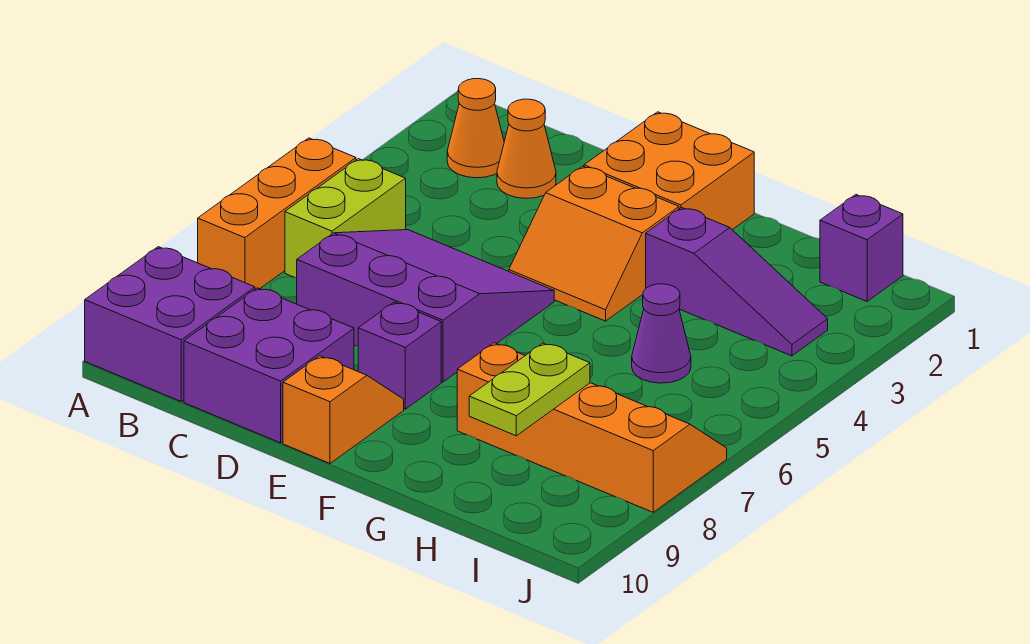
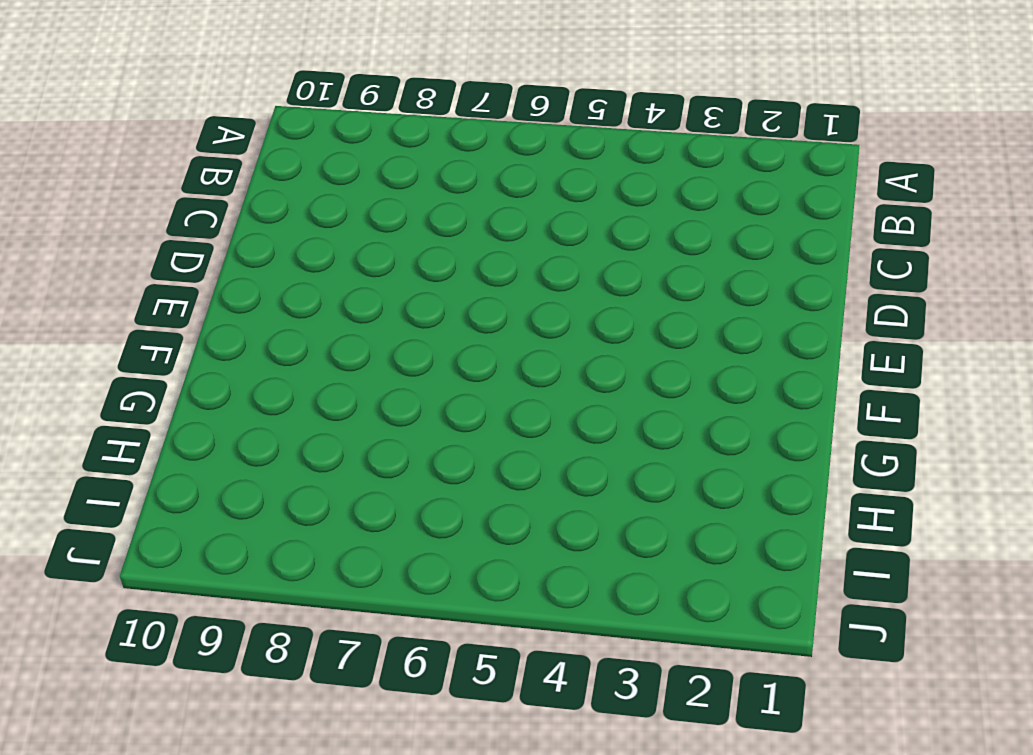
none -> orange 1x3 brick [198,138,356,289]
none -> purple 2x2 brick [85,247,255,401]
none -> orange 1x1 cone [447,79,504,178]

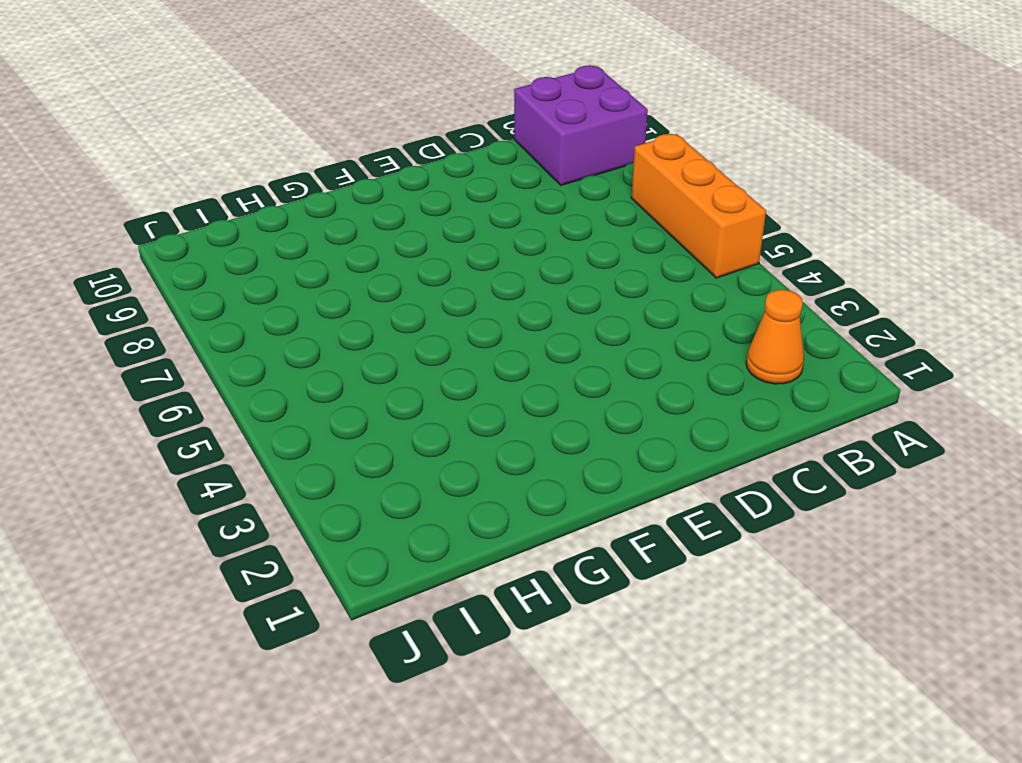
none -> lime 1x2 brick [285,159,406,278]
none -> orange 1x1 cone [497,99,556,198]
none -> purple 3x3 slope [297,230,554,382]

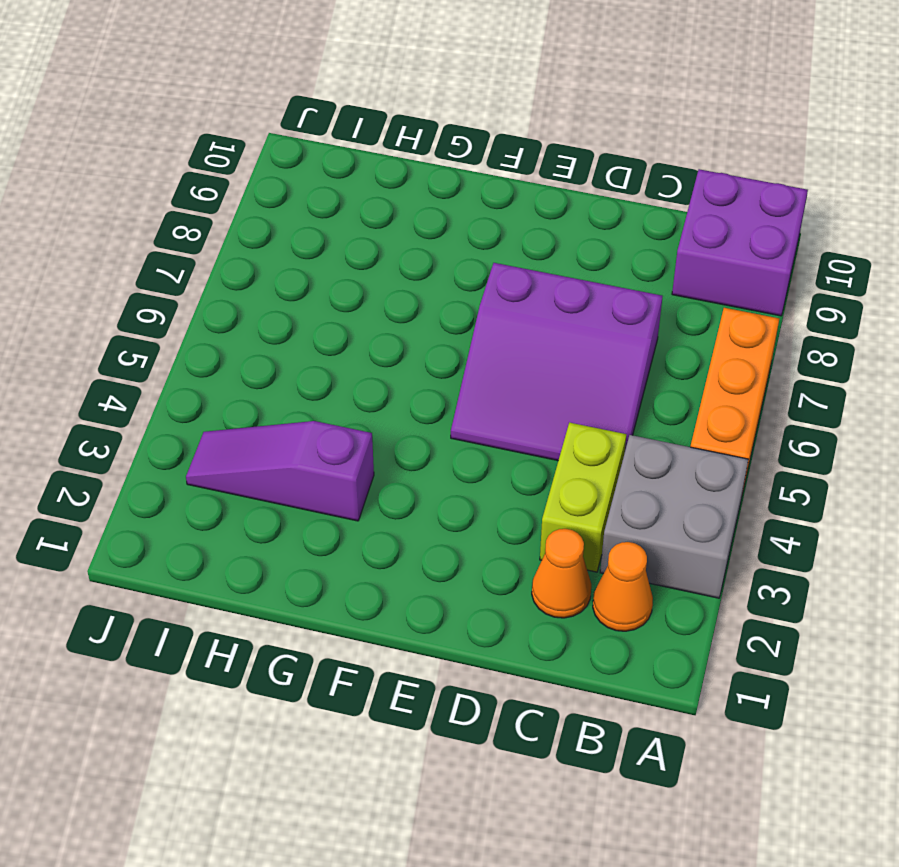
grey 2x2 brick [600,435,748,598] -> none
lime 1x2 brick [540,422,626,572] -> lime 1x2 brick moved to [285,159,406,278]
none -> purple 2x2 brick [184,288,354,443]
none -> orange 2x2 brick [584,112,754,230]
none -> orange 2x2 slope [509,166,679,321]

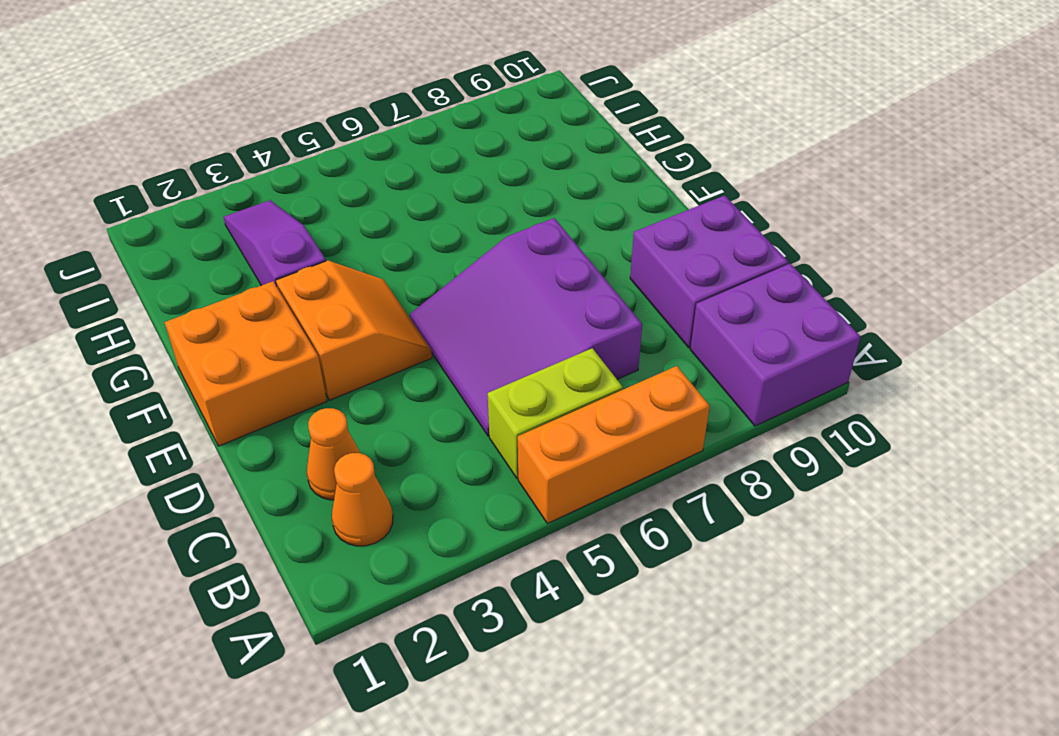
none -> purple 1x1 brick [358,302,441,409]
none -> orange 1x2 slope [283,356,404,463]
none -> orange 2x4 slope [457,343,727,512]

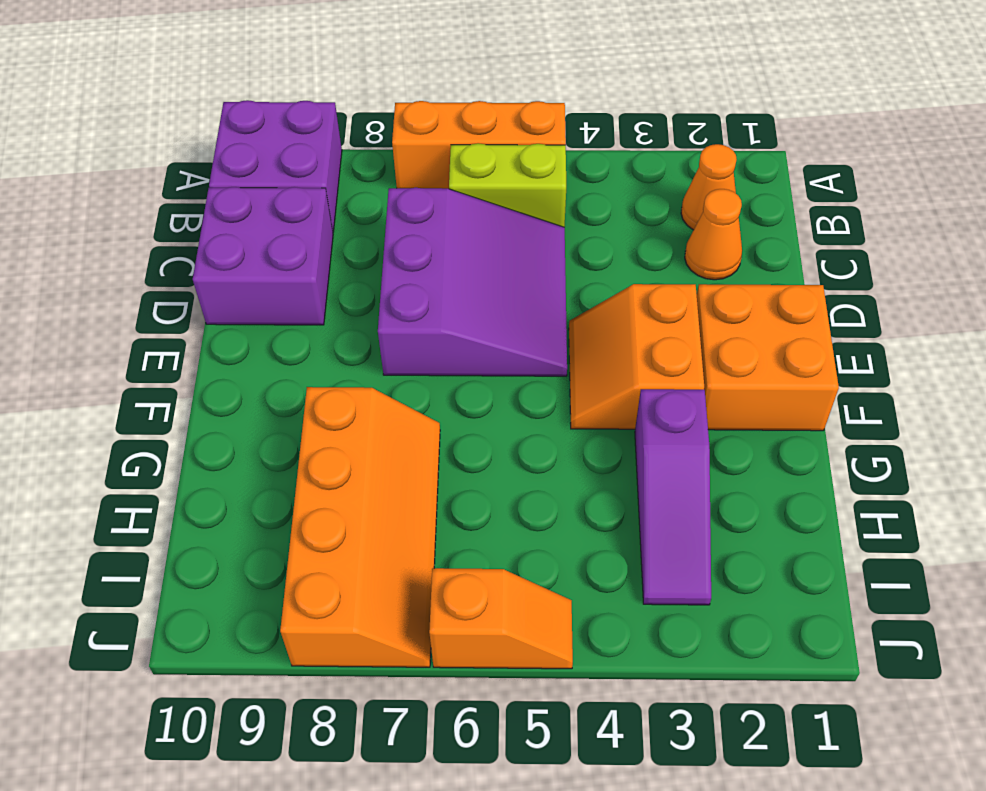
orange 1x2 slope [429,568,573,669] -> orange 1x2 slope moved to [283,356,404,463]
none -> purple 1x1 brick [358,302,441,409]
none -> purple 1x1 cone [632,284,691,383]
none -> purple 1x1 brick [820,195,903,301]

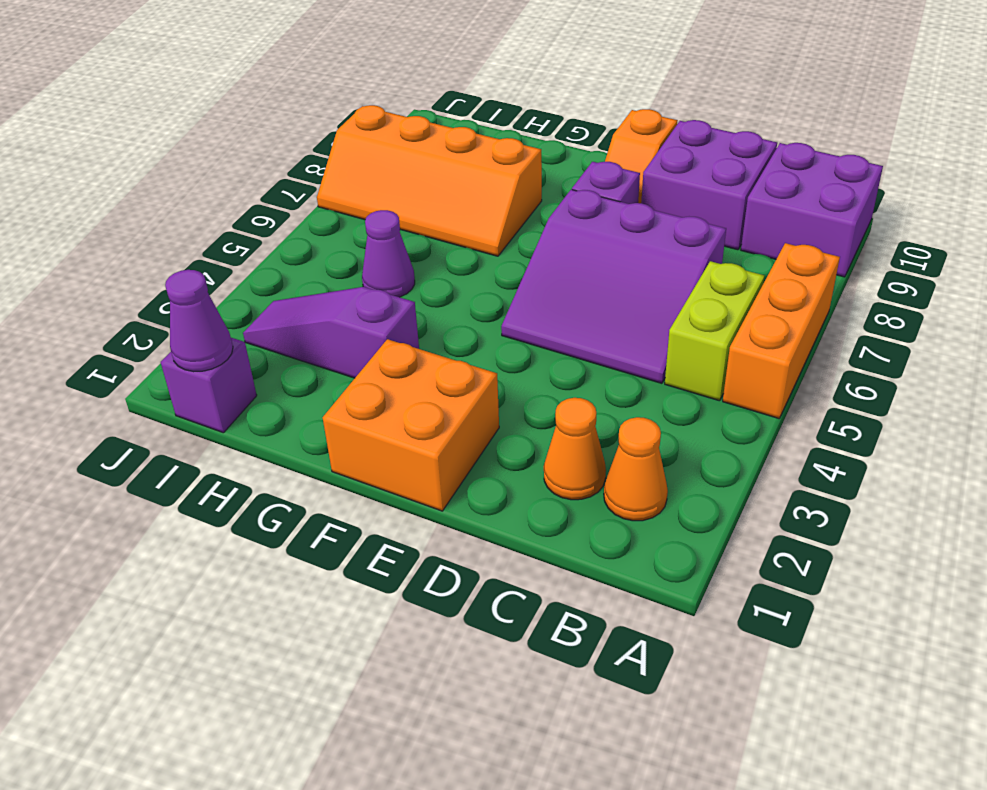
purple 1x1 cone [165,270,233,372] -> none
none -> orange 2x2 slope [509,166,679,321]
none -> lime 1x2 plate [469,343,590,436]

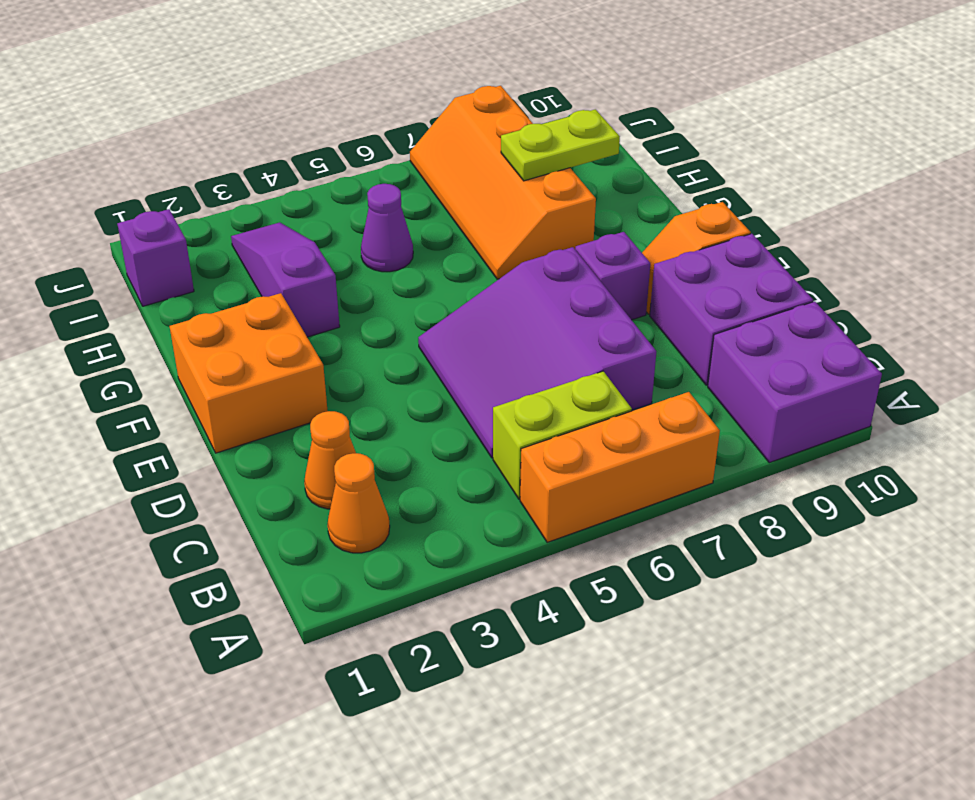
none -> orange 2x2 slope [509,166,679,321]

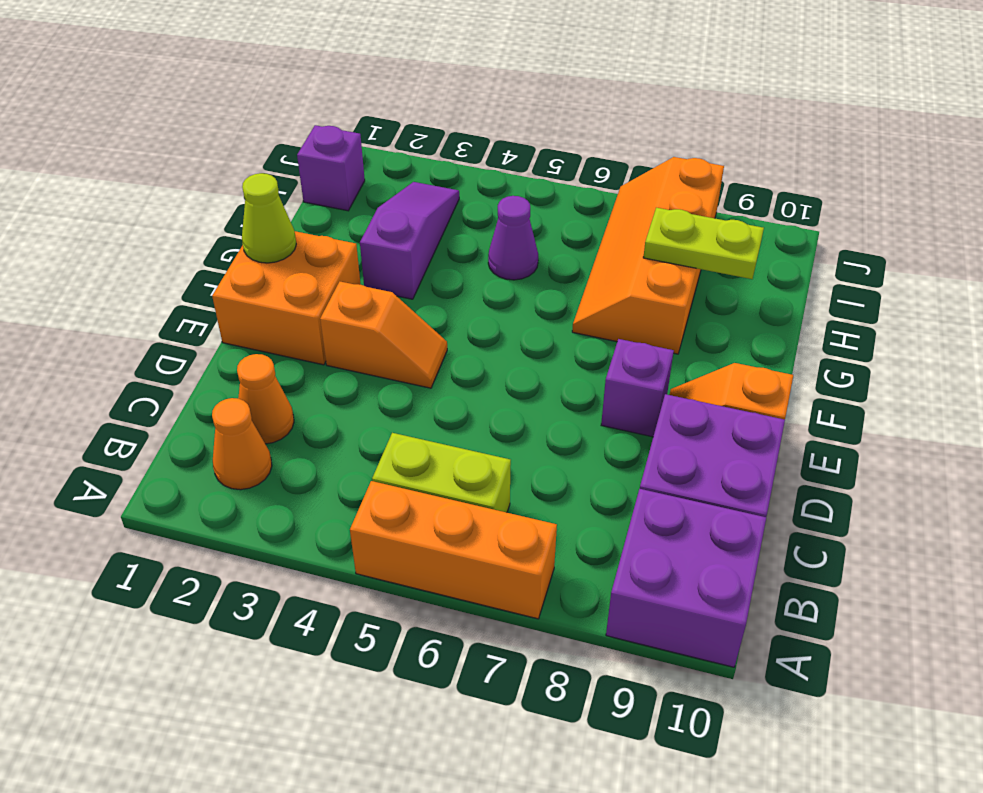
orange 1x2 slope [320,282,447,388] -> orange 2x2 slope [509,166,679,321]
lime 1x1 cone [242,173,296,263] -> none
none -> purple 3x3 slope [297,230,554,382]

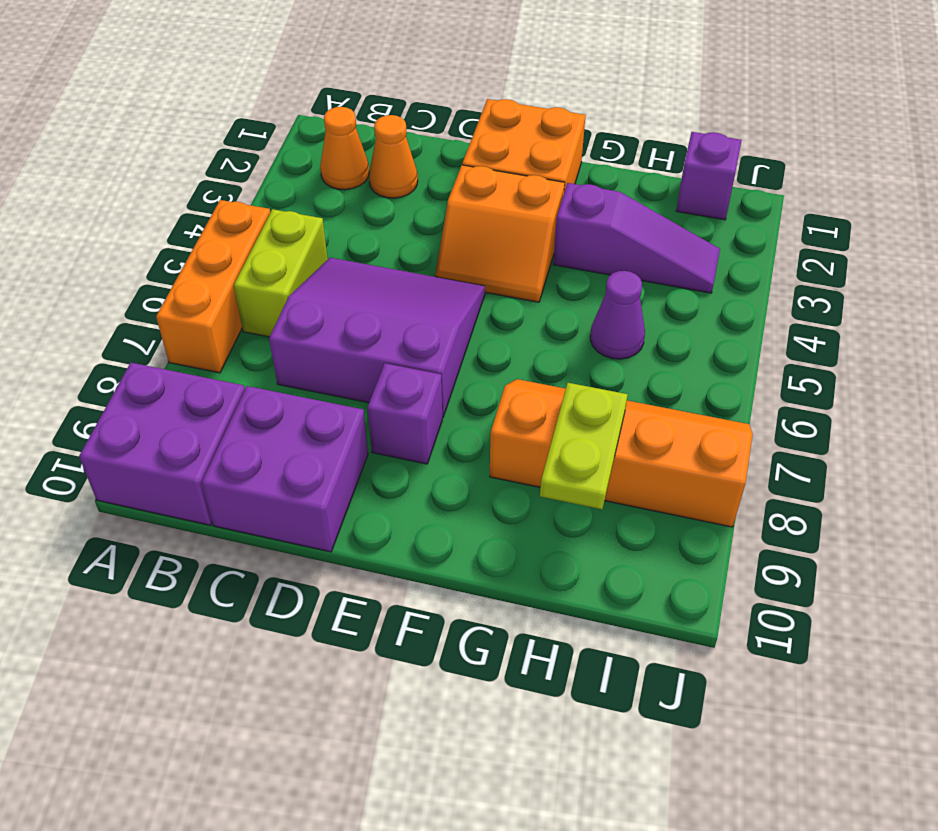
none -> orange 1x2 slope [283,356,404,463]

